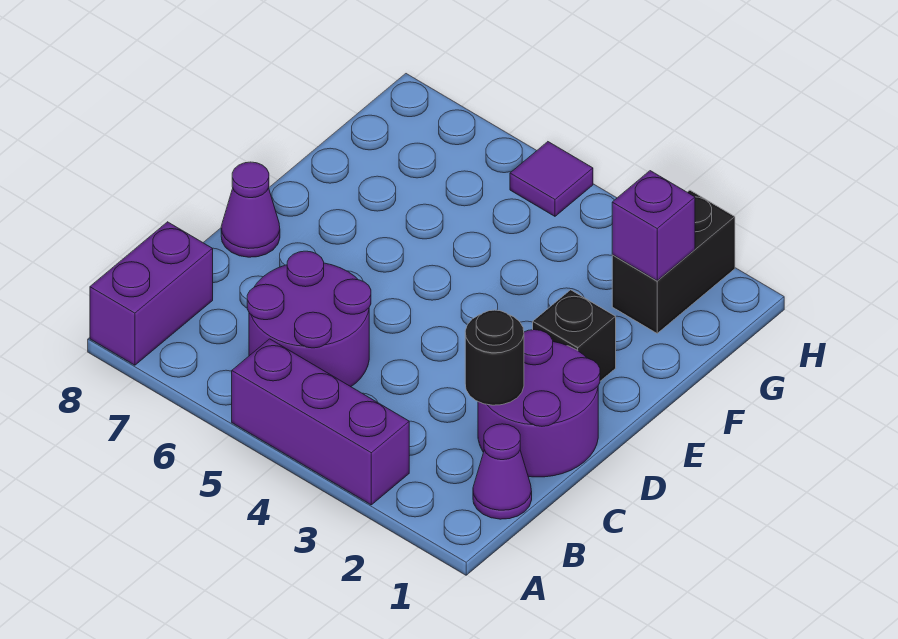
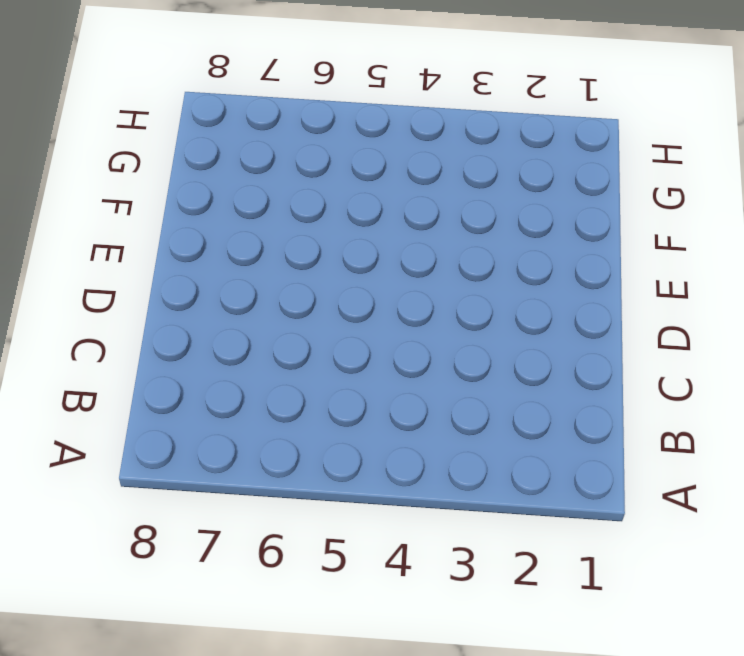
none -> purple 1x3 brick [232,339,409,505]
none -> purple 1x2 brick [90,222,213,365]

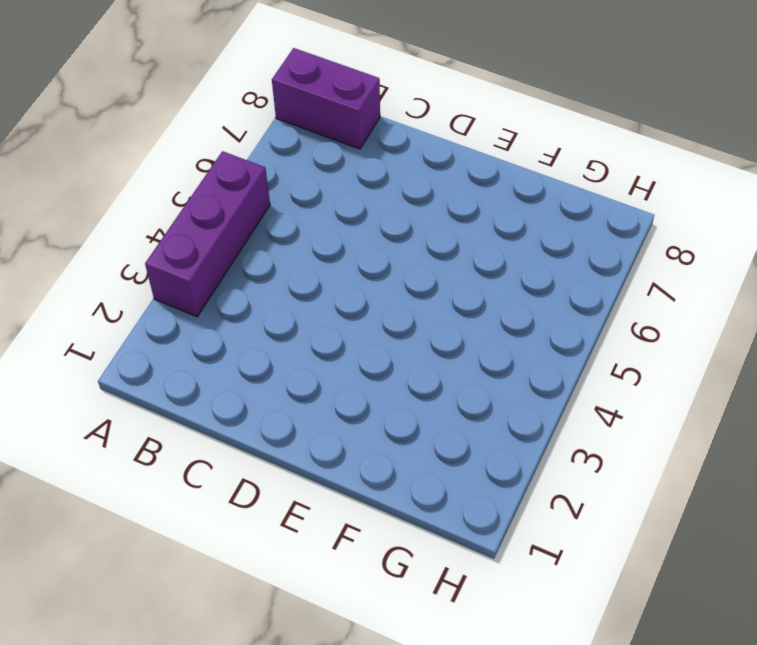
none -> purple 1x1 cone [473,424,532,519]
none -> purple 2x2 round brick [247,251,371,387]

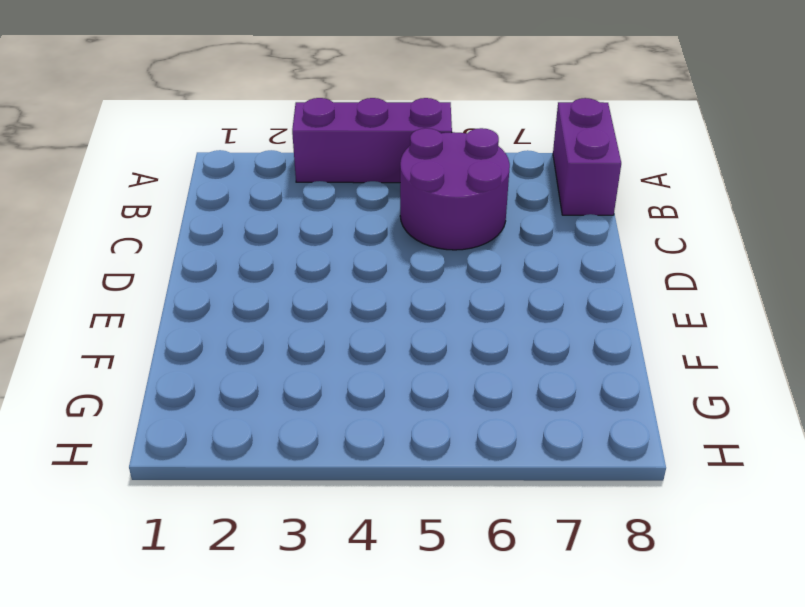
none -> purple 1x1 cone [473,424,532,519]
none -> purple 2x2 round brick [478,330,600,477]

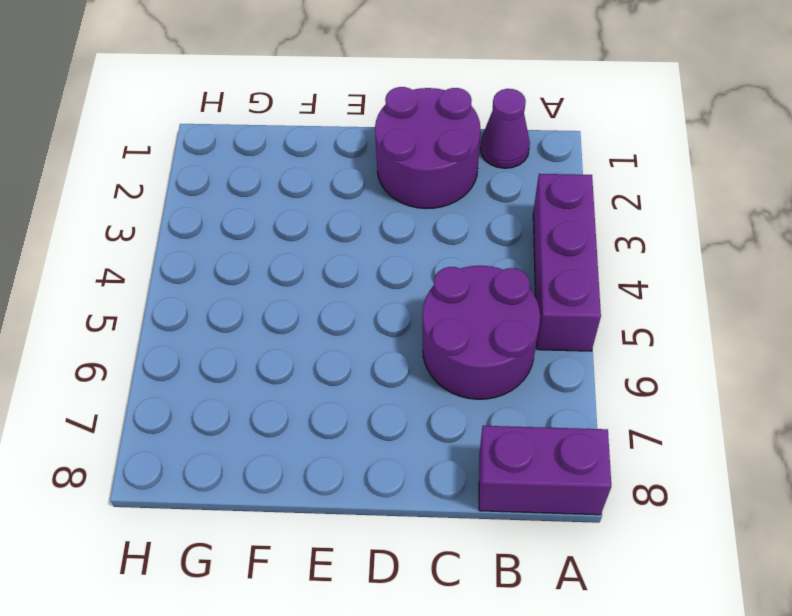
none -> purple 1x1 cone [221,162,280,257]
none -> black 1x1 brick [533,290,616,381]

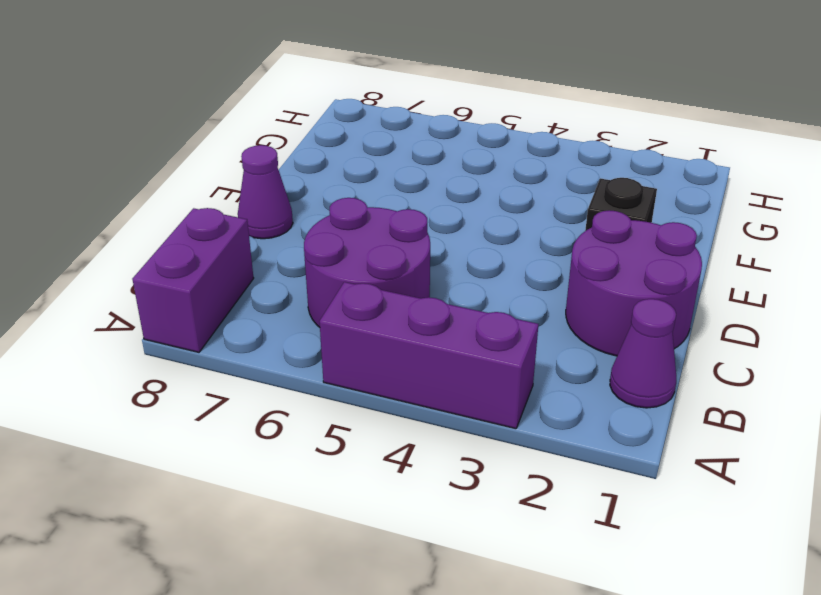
none -> black 1x2 brick [612,190,735,333]
none -> purple 1x1 tile [510,142,593,216]

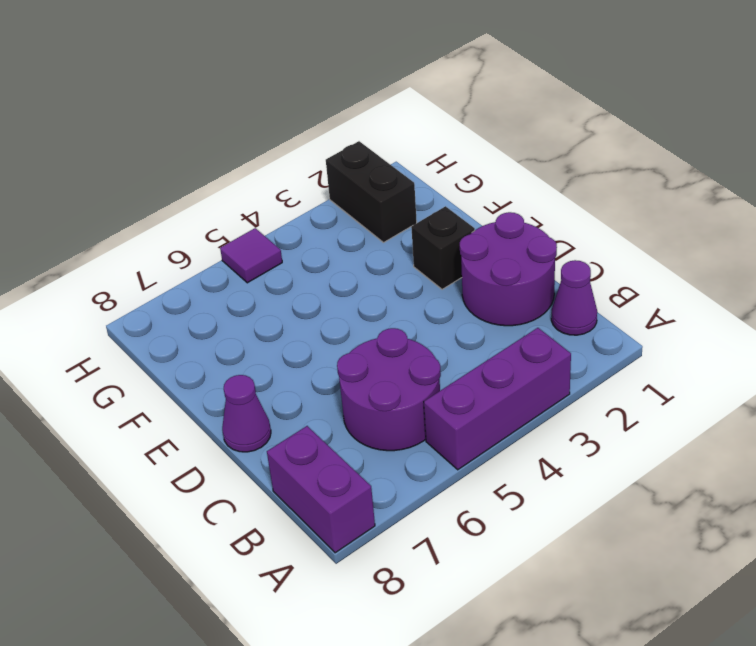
none -> black 1x1 round brick [465,310,524,405]
none -> purple 1x1 brick [612,171,695,281]

